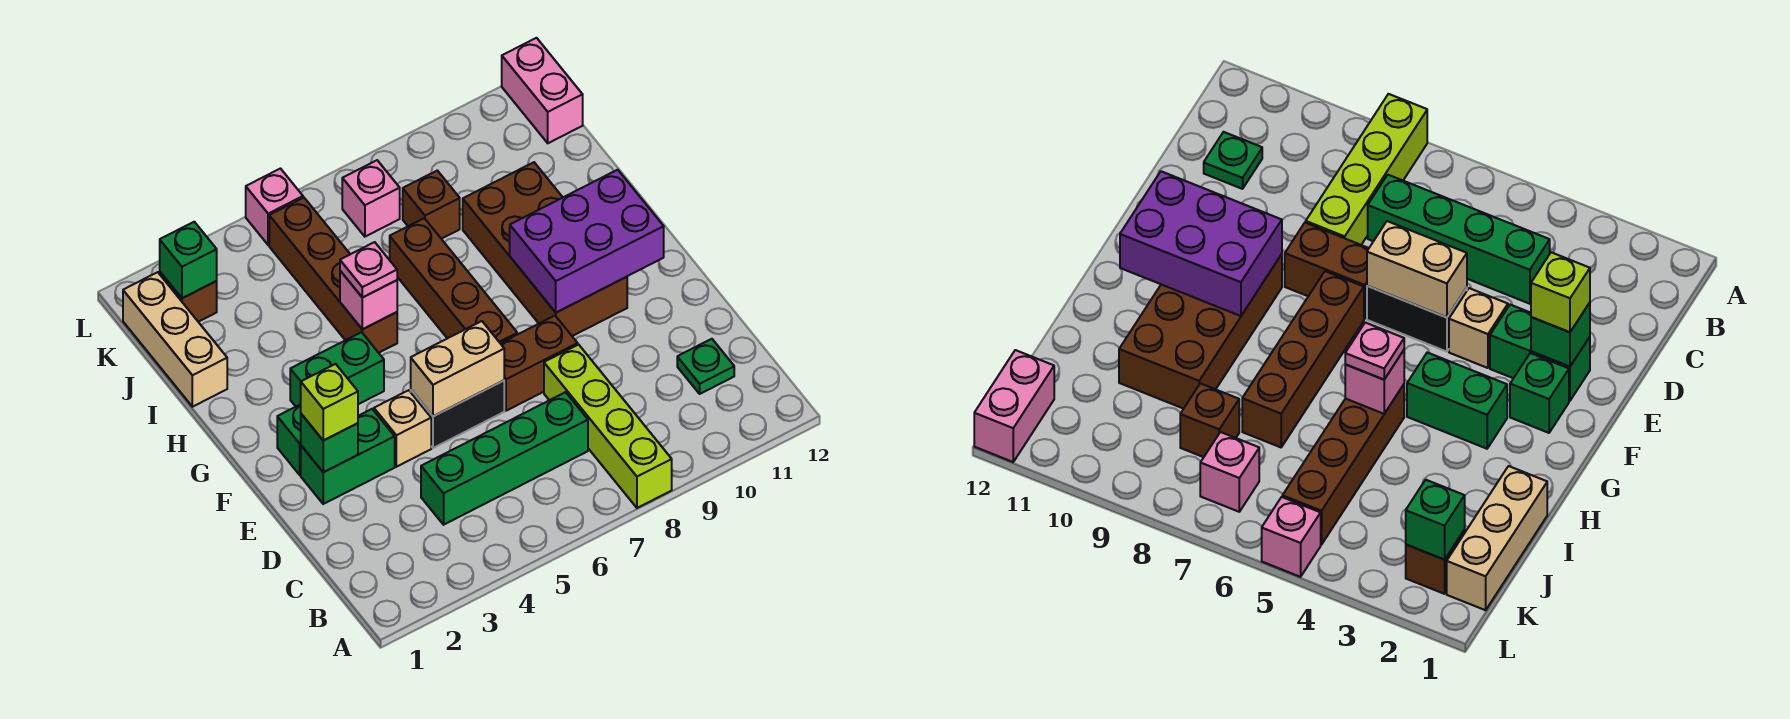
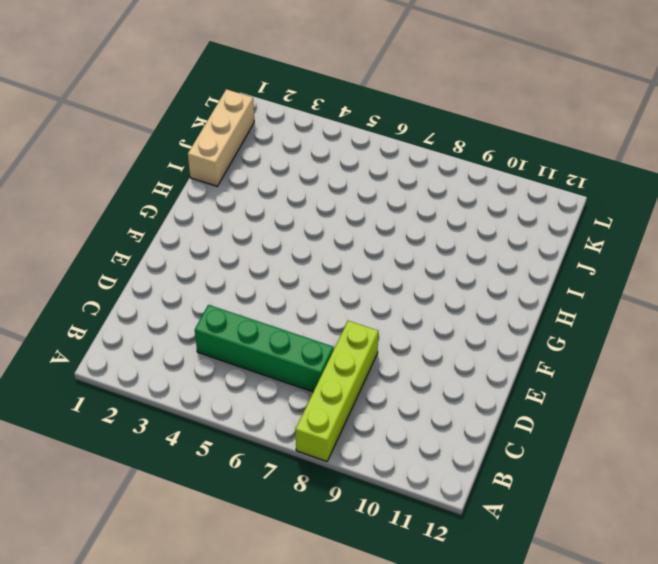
none -> green 1x1 plate [677,339,734,394]
none -> green 1x2 brick [301,409,395,504]
none -> tan 1x1 brick [374,390,431,467]

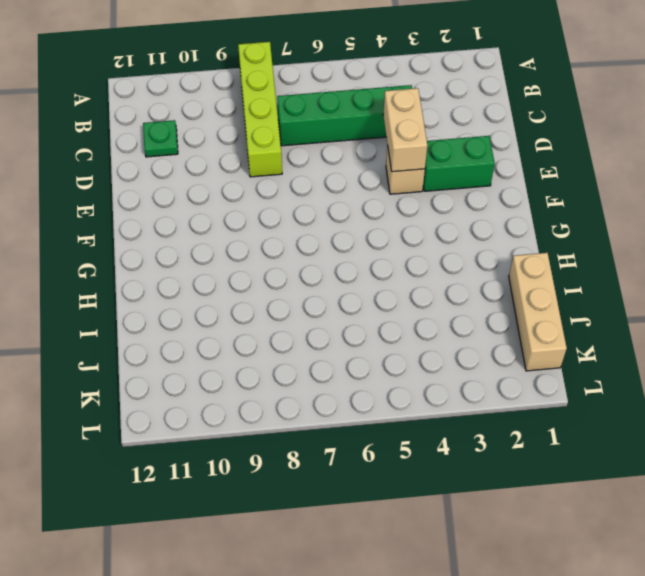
tan 1x2 brick [383,88,427,172] -> tan 1x2 brick turned to [411,321,504,416]
none -> black 1x2 brick [411,381,504,448]
none -> brown 1x2 brick [500,316,578,411]
none -> green 1x1 brick [277,404,301,475]

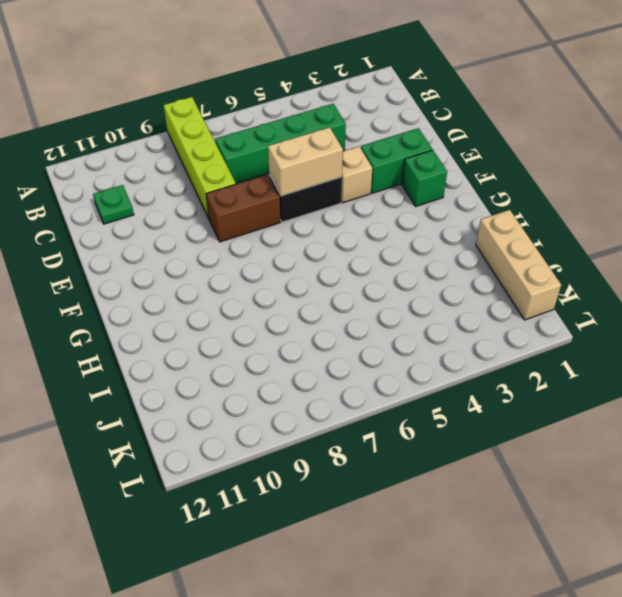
none -> brown 1x4 brick [390,218,517,343]
none -> brown 2x4 brick [463,162,627,336]
none -> green 1x2 brick [290,332,384,406]

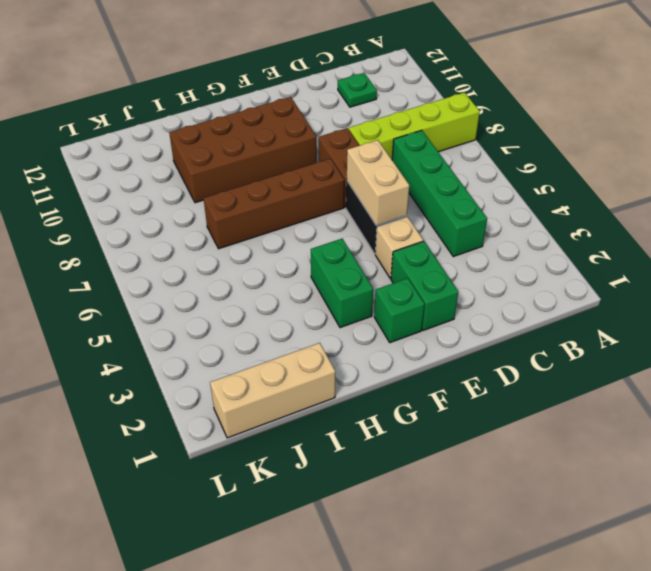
none -> brown 1x4 brick [269,198,397,353]
none -> brown 1x1 brick [403,171,460,239]
none -> brown 1x1 brick [160,272,217,322]

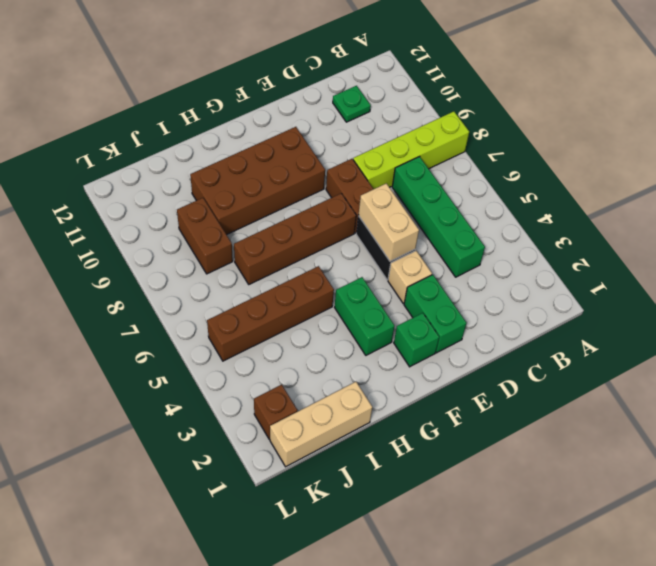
brown 1x2 brick [177,198,233,274] -> brown 1x1 brick [403,171,460,239]
none -> pink 1x1 brick [342,160,400,237]
none -> pink 1x2 brick [502,38,583,143]
none -> pink 1x1 brick [246,169,303,245]

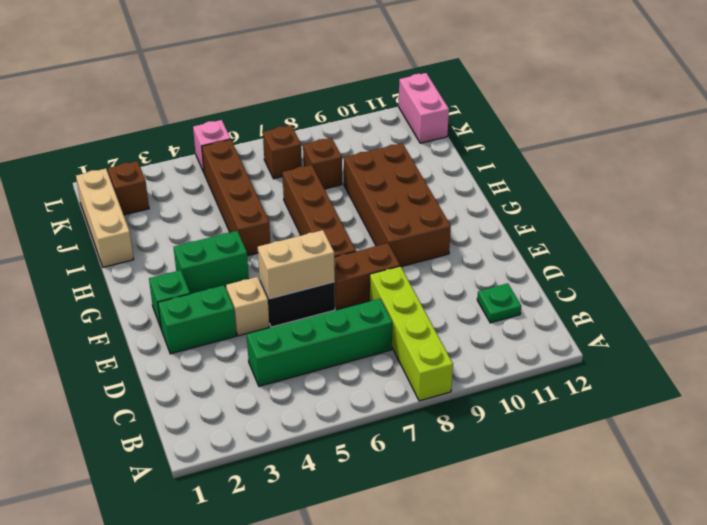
brown 1x1 brick [263,125,302,179] -> pink 1x1 brick [342,160,400,237]
none -> green 1x1 brick [301,414,358,472]
none -> purple 2x3 brick [510,170,664,313]
none -> pink 1x1 brick [340,271,397,329]

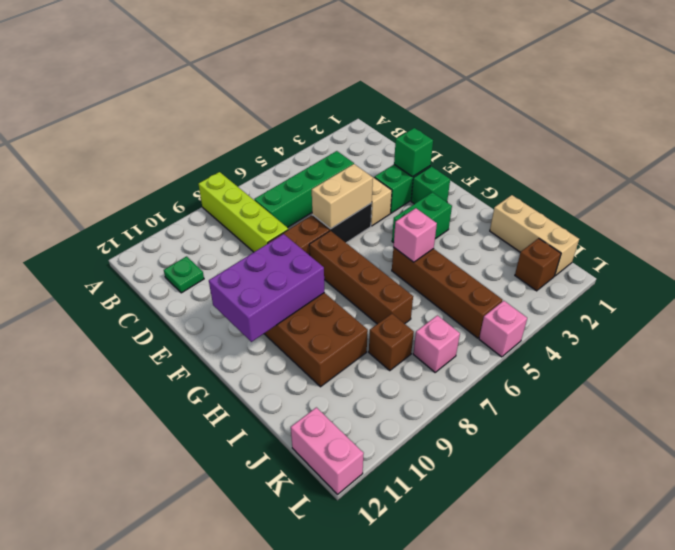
none -> green 1x1 brick [160,222,217,298]
none -> lime 1x1 brick [301,364,358,441]
none -> pink 1x1 plate [340,242,397,298]

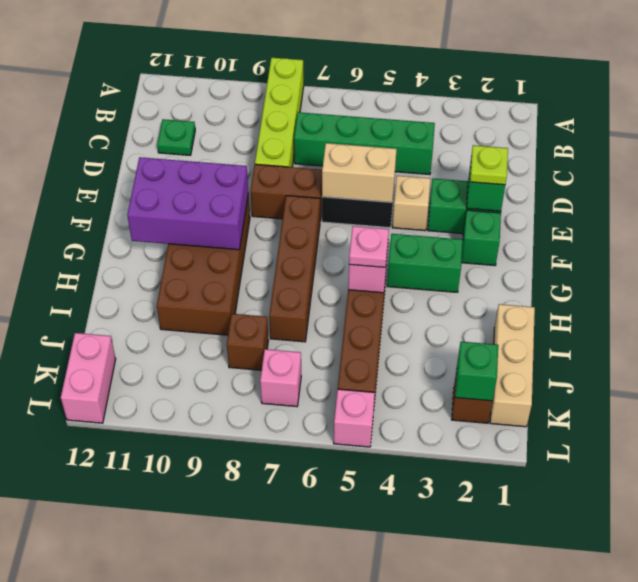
lime 1x1 plate [470,145,508,185] -> lime 1x1 brick [301,364,358,441]

